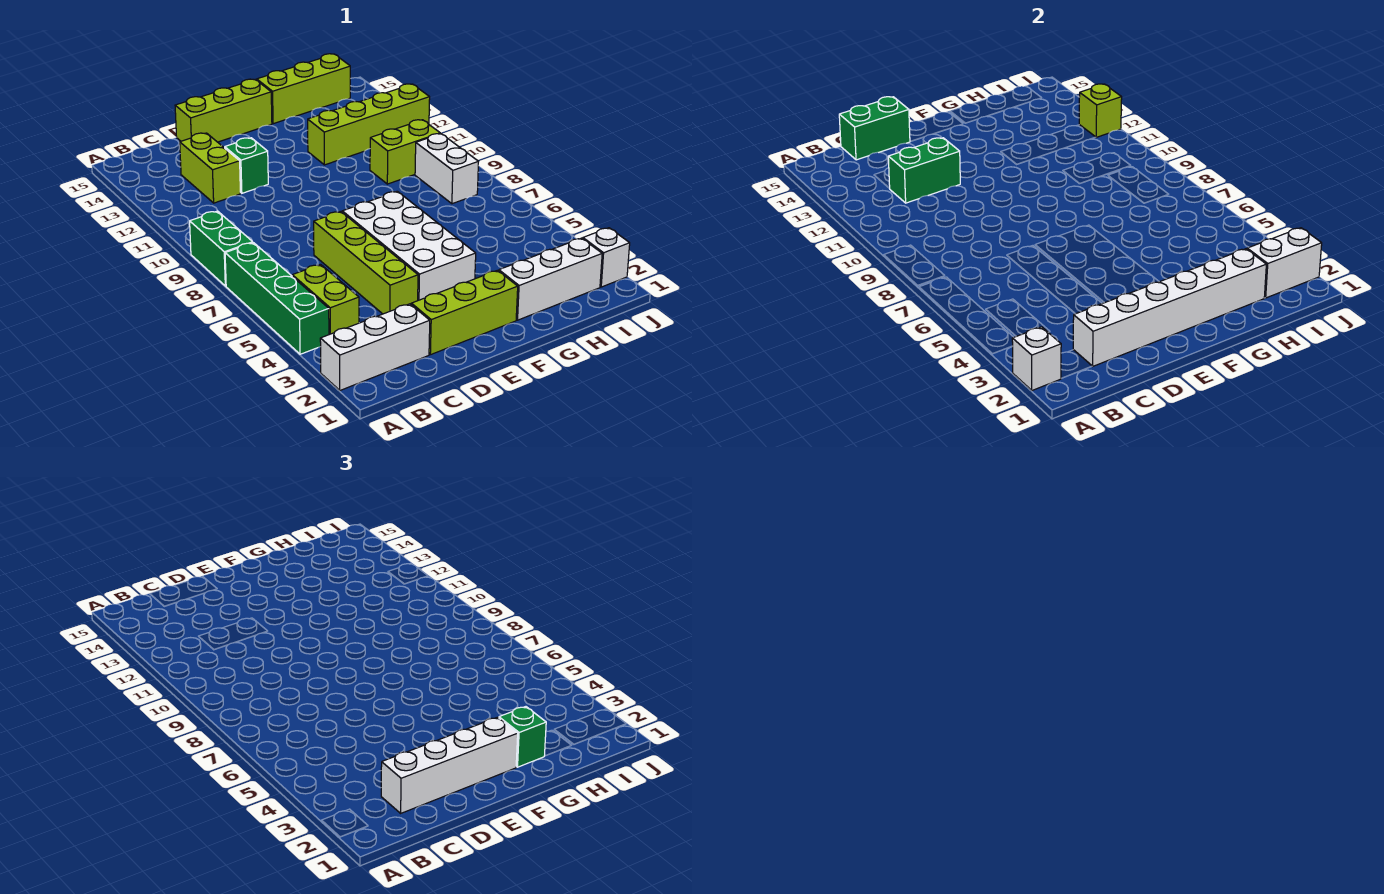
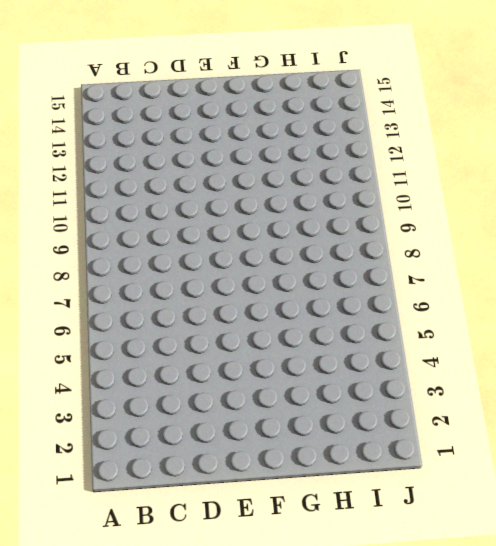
none -> white 1x3 brick [320,304,430,390]
none -> green 1x4 brick [225,243,329,354]
none -> green 1x2 brick [190,211,253,286]

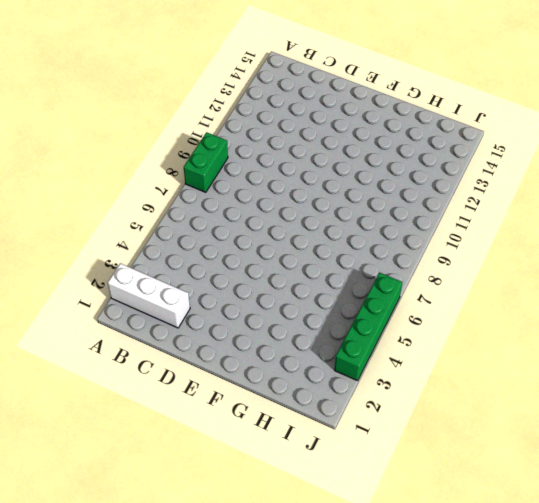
green 1x4 brick [334,273,402,381] -> green 1x4 brick moved to [225,243,329,354]
none -> lime 1x2 brick [292,264,359,335]
none -> lime 1x2 brick [180,133,241,203]
none -> lime 1x3 brick [411,270,518,355]

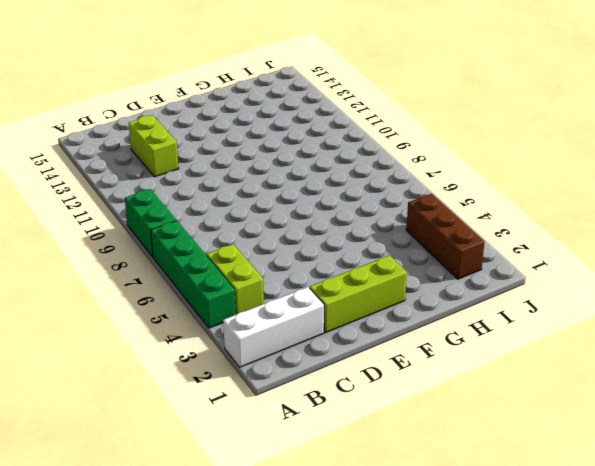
brown 1x3 brick [406,194,485,279] -> white 1x3 brick [499,238,602,320]
none -> lime 1x4 brick [314,212,418,314]
none -> green 1x1 brick [225,138,268,193]
none -> lime 1x3 brick [175,79,272,142]

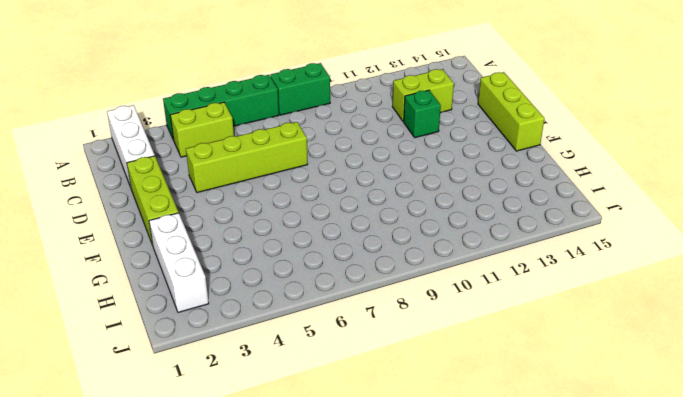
none -> white 2x4 brick [342,191,476,300]
none -> lime 1x4 brick [308,84,430,165]
none -> lime 1x3 brick [257,54,350,124]

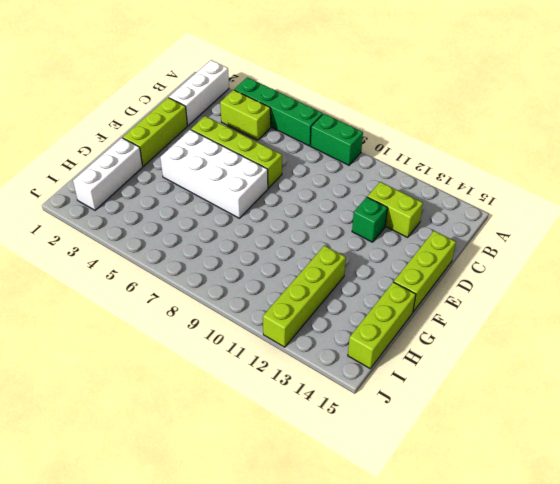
none -> lime 1x2 brick [370,120,440,184]
none -> white 1x2 brick [415,134,479,204]
none -> white 1x1 brick [583,228,630,287]

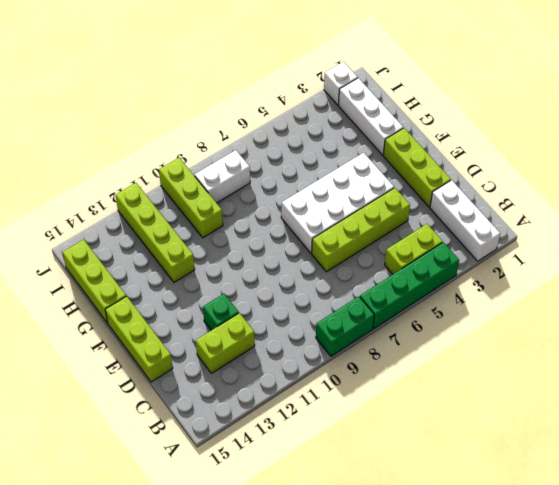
lime 1x3 brick [159,158,223,238] -> lime 1x2 brick [370,120,440,184]
none -> white 1x1 brick [1012,327,1061,390]
none -> white 1x6 brick [1073,249,1266,366]
none -> green 1x2 brick [888,138,960,203]

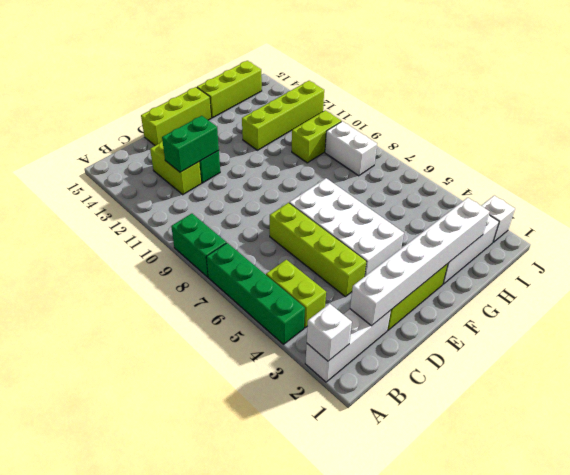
none -> green 1x2 brick [839,97,910,160]
none -> white 1x2 brick [1247,228,1322,298]
none -> lime 1x1 brick [1079,84,1122,137]

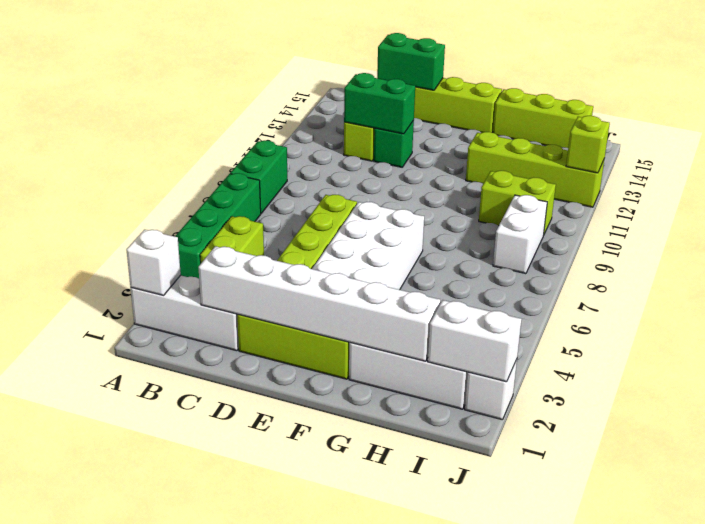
none -> white 1x4 brick [381,717,518,813]
none -> green 1x1 brick [499,707,546,767]

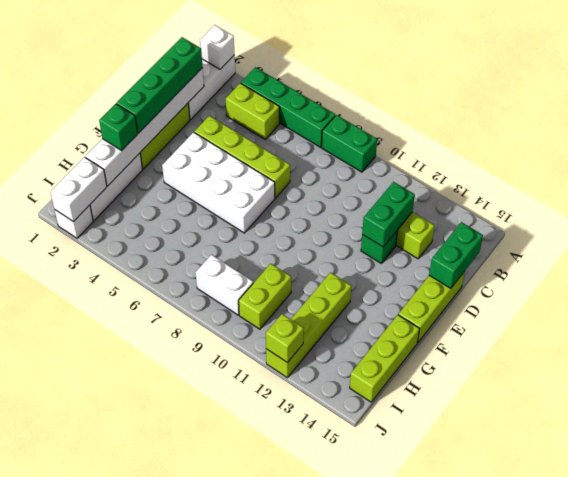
green 1x4 brick [116,37,203,133] -> white 1x4 brick [381,717,518,813]

